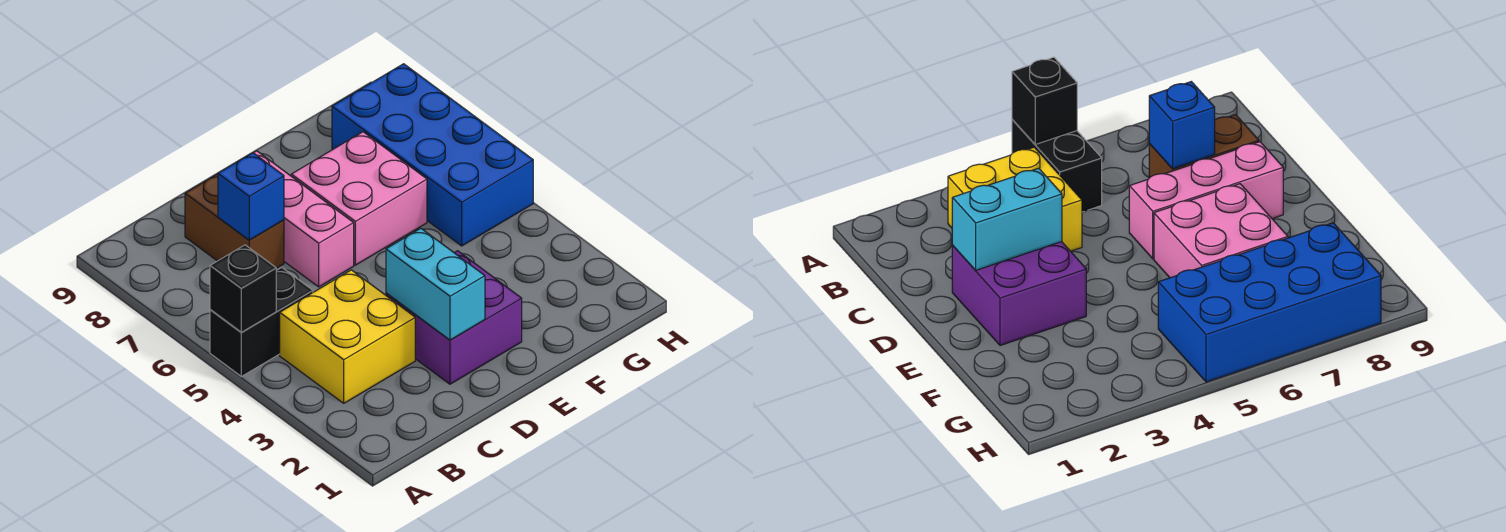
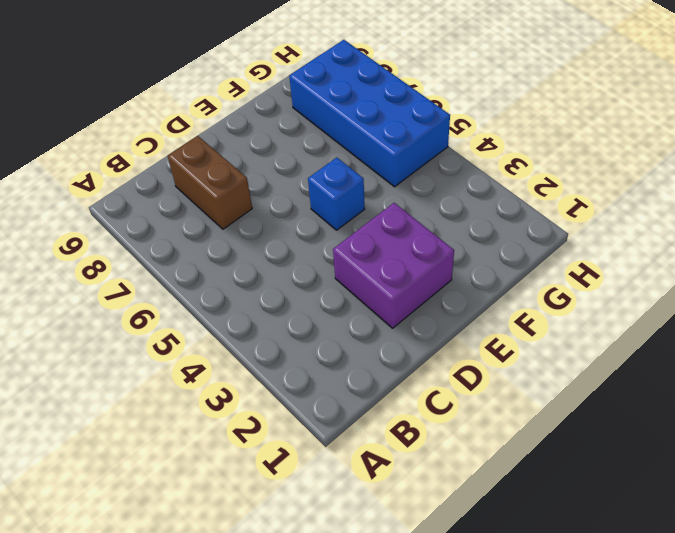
blue 1x1 brick [308,158,365,230] -> blue 1x1 brick moved to [218,153,284,240]
none -> black 1x2 brick [210,267,313,376]
none -> yellow 2x2 brick [280,270,415,403]

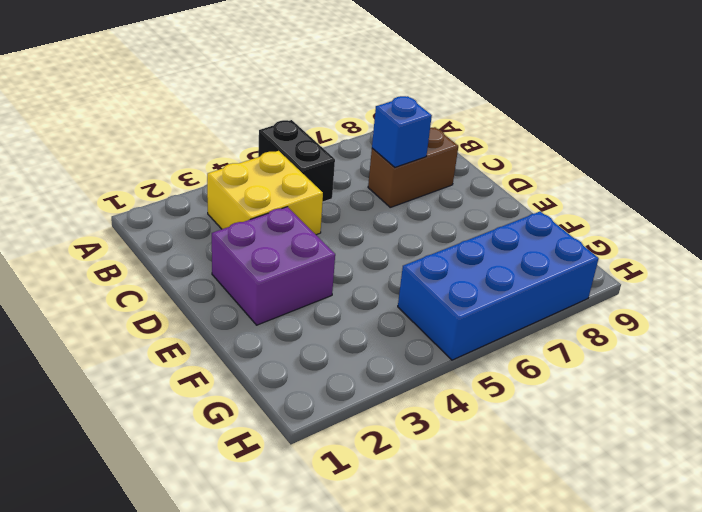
none -> pink 1x3 brick [254,151,354,287]
none -> pink 2x2 brick [291,132,427,265]

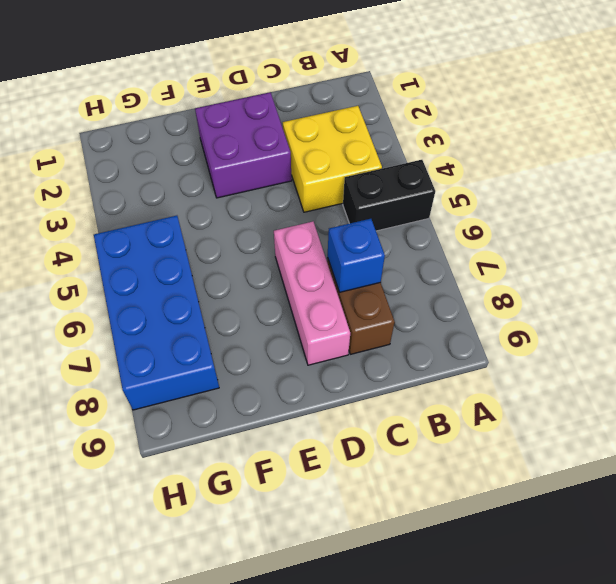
none -> pink 2x2 brick [291,132,427,265]
none -> black 1x1 brick [210,245,276,332]

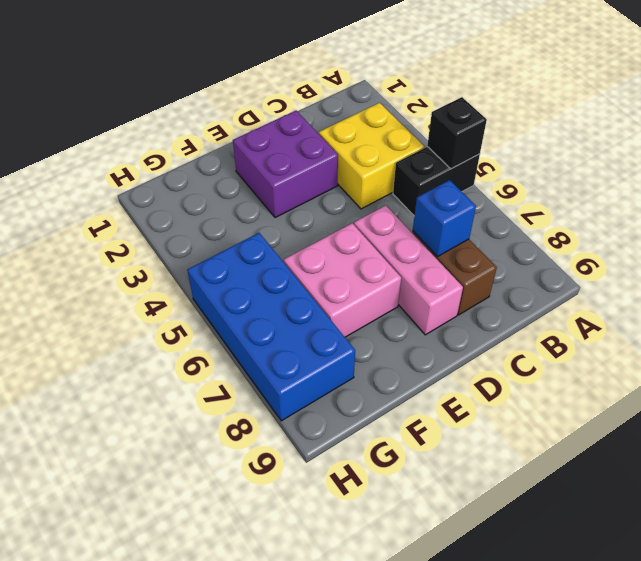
none -> cyan 1x2 brick [386,228,485,340]

